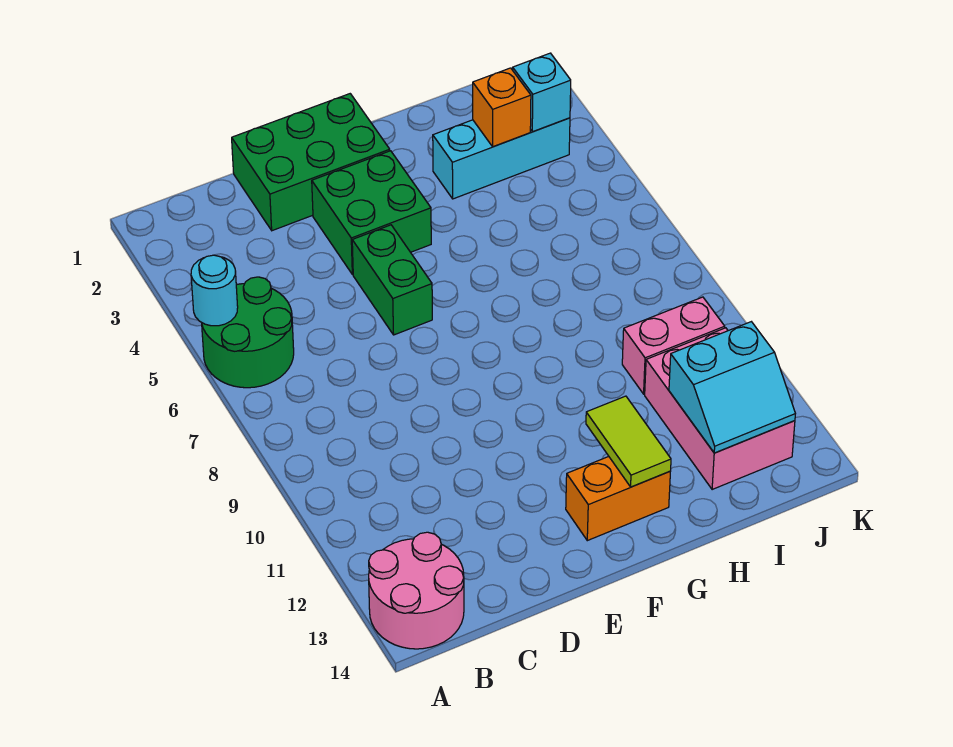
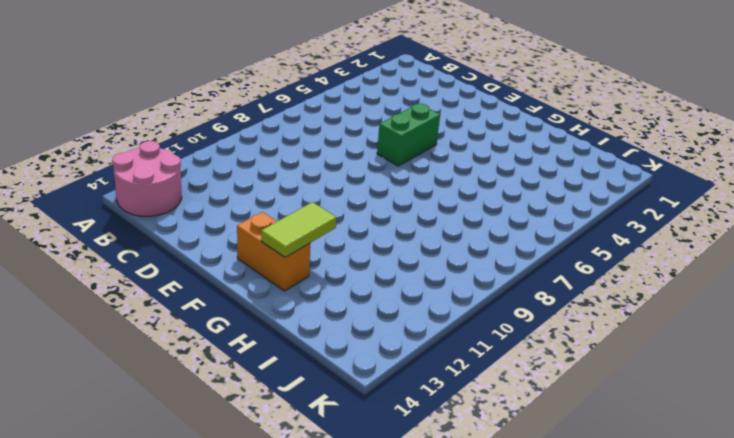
none -> green 2x2 round brick [202,277,294,388]
none -> green 2x3 brick [232,94,390,231]
none -> green 2x2 brick [312,151,431,275]

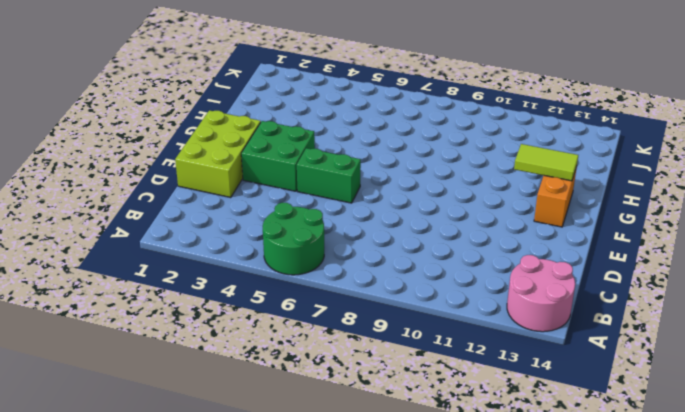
lime 2x3 brick [175,110,261,198] -> green 2x3 brick [232,94,390,231]
none -> cyan 1x3 brick [433,118,570,199]
none -> pink 1x2 brick [622,297,725,394]
none -> pink 2x3 brick [645,328,795,490]

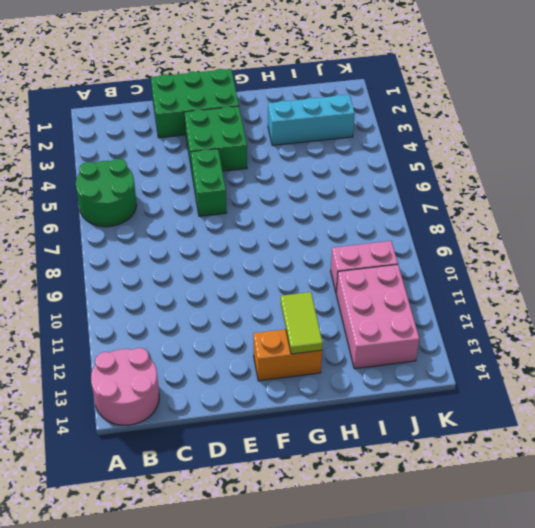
none -> cyan 1x1 round brick [191,255,238,326]
none -> orange 1x1 brick [473,68,531,147]
none -> cyan 2x2 slope [669,322,795,453]

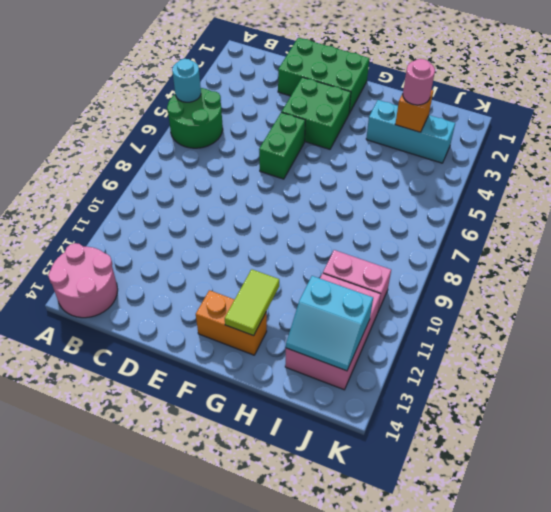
pink 1x1 round brick [403,59,435,105] -> none
none -> cyan 1x1 brick [513,53,571,132]

